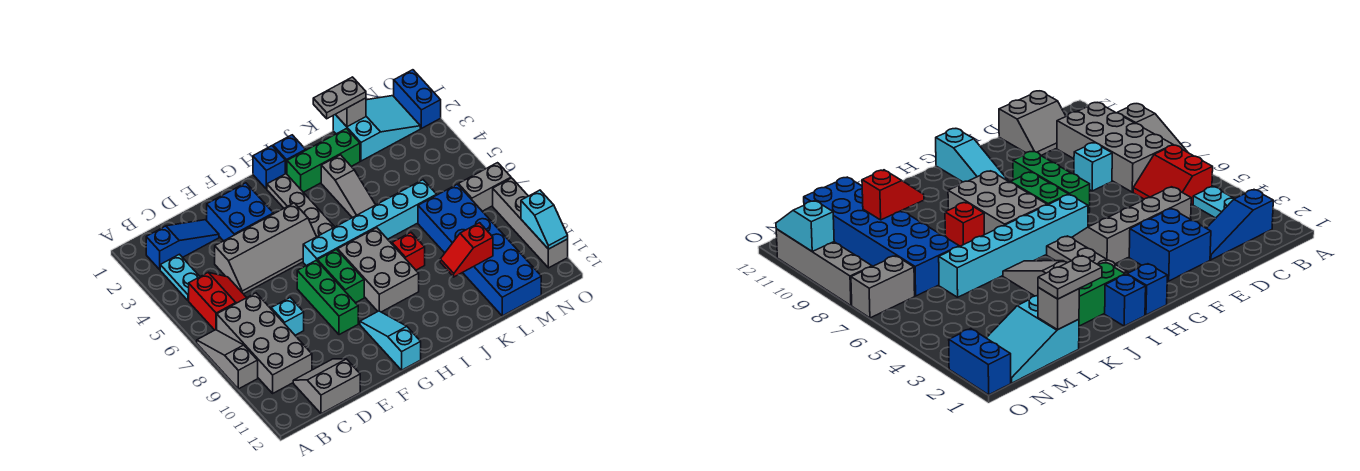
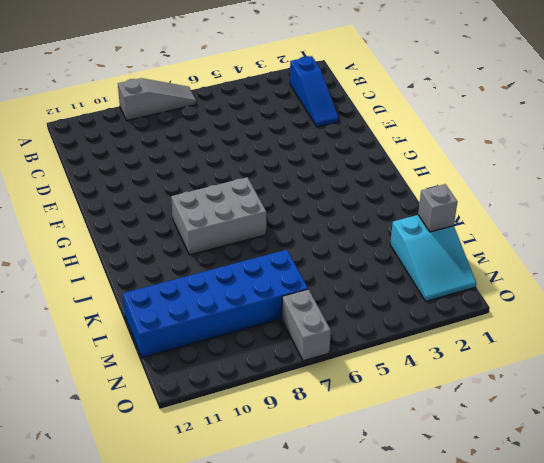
none -> cyan 1x2 plate [160,254,200,301]
none -> red 2x2 slope [189,272,247,330]
none -> grey 2x4 brick [217,293,312,393]

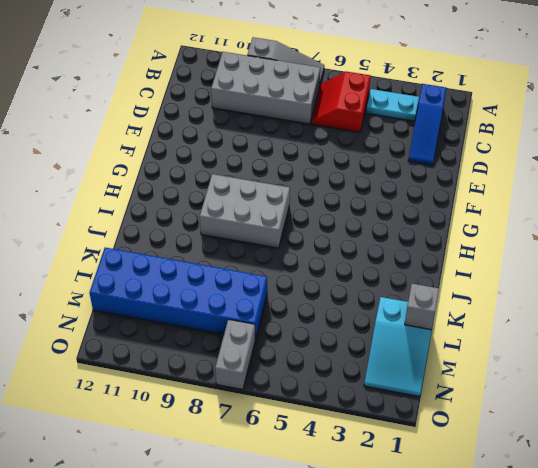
red 2x2 slope [311,72,371,132] -> red 2x2 slope turned to [189,272,247,330]
none -> grey 2x2 slope [293,359,360,414]
none -> grey 2x4 slope [215,203,316,294]
none -> cyan 1x1 brick [271,298,304,335]

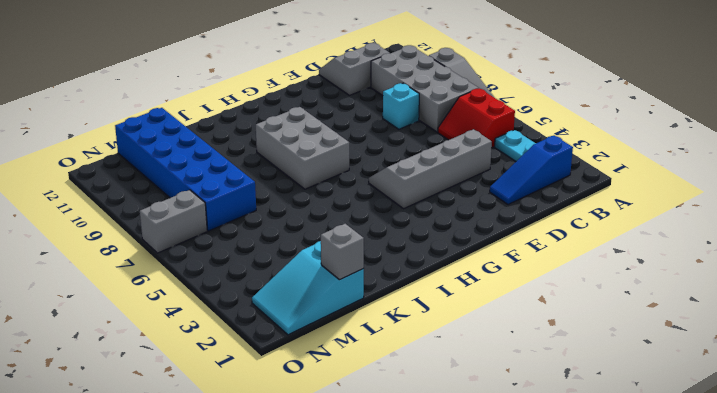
grey 2x2 slope [319,43,389,95] -> grey 2x2 slope turned to [293,359,360,414]
none -> blue 2x2 brick [207,183,273,241]
none -> green 1x3 brick [297,260,358,335]
none -> cyan 1x6 brick [303,180,437,266]

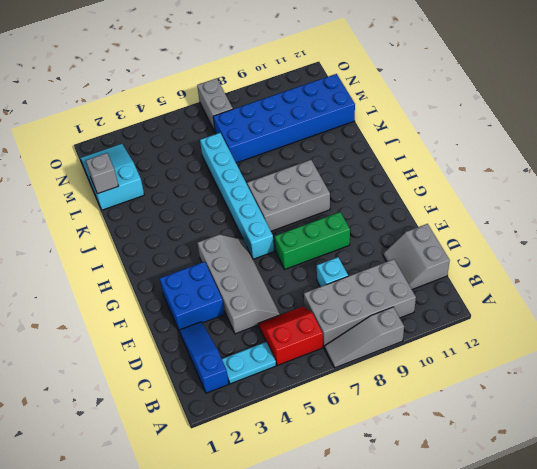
none -> green 1x2 brick [317,249,364,303]
none -> cyan 1x3 slope [360,311,421,370]
none -> blue 1x1 brick [253,146,285,189]

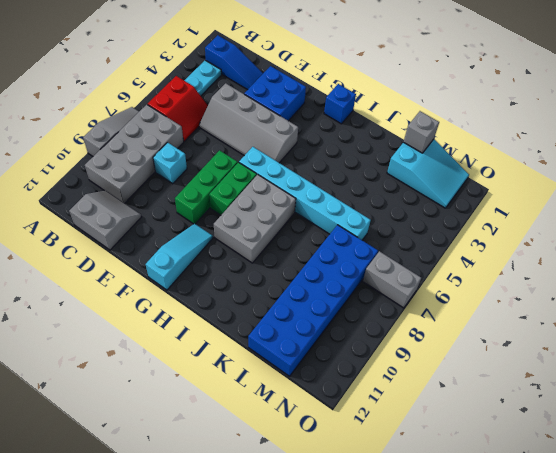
none -> grey 1x4 plate [267,174,334,237]
none -> blue 1x1 brick [273,135,306,174]
none -> green 1x3 brick [287,129,360,192]

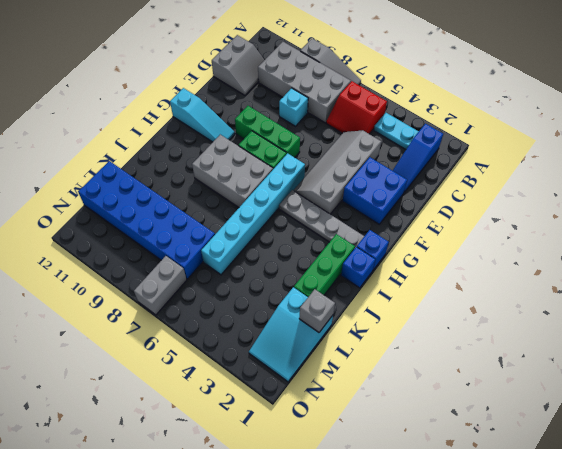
none -> grey 1x3 slope [321,155,375,218]
none -> red 1x1 brick [392,233,425,270]
none -> blue 1x2 brick [394,70,441,128]

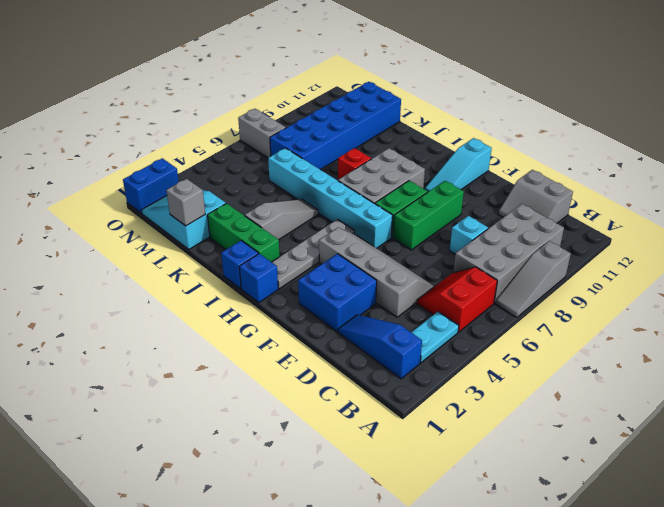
none -> grey 1x4 brick [493,178,568,268]
none -> red 1x2 slope [440,223,493,277]
none -> cyan 1x2 slope [521,190,568,249]

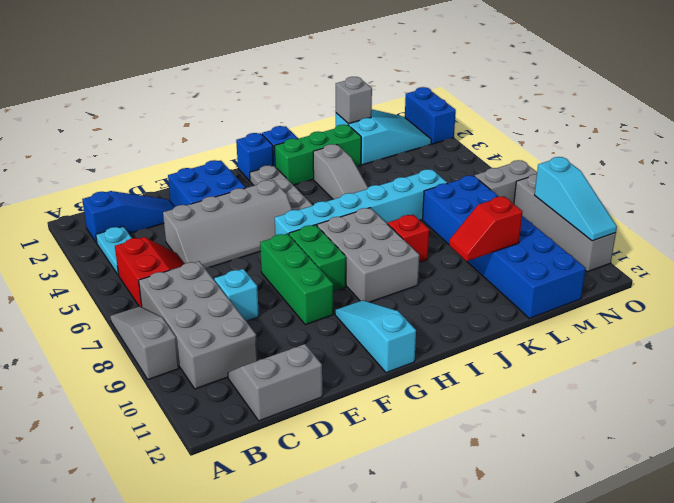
cyan 1x3 slope [535,157,617,241] -> cyan 1x2 slope [521,190,568,249]
none -> grey 1x2 plate [313,77,366,119]

